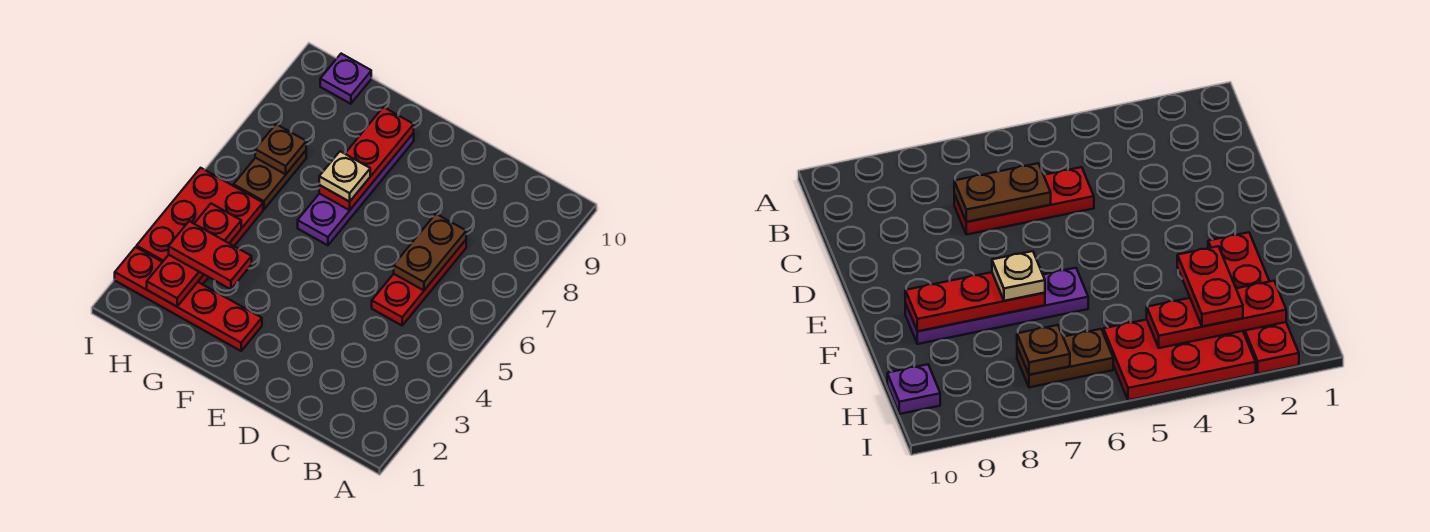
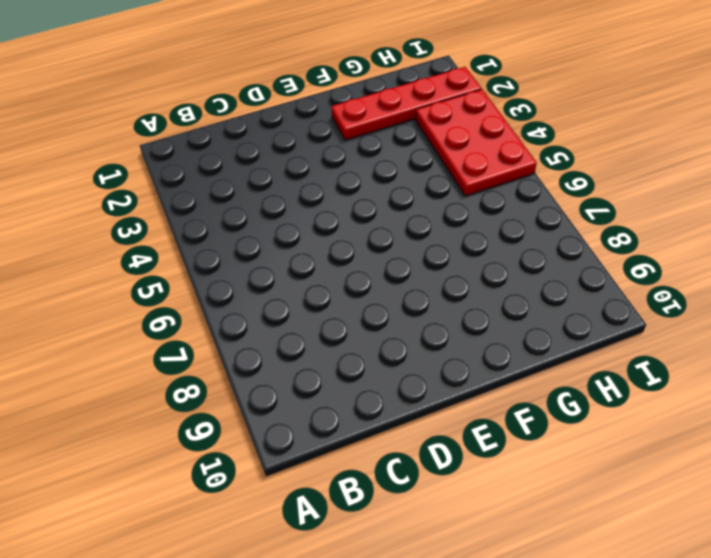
none -> red 1x3 plate [372,240,466,325]
none -> purple 1x4 plate [298,133,414,245]
none -> brown 1x2 plate [234,151,306,209]

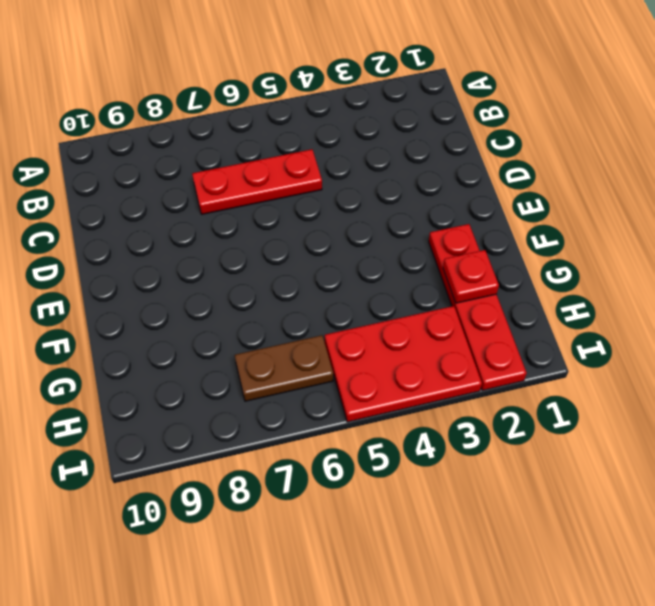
red 1x1 plate [443,250,499,303] -> none
none -> purple 1x4 plate [298,133,414,245]
none -> purple 1x1 plate [320,54,371,104]
none -> brown 1x2 plate [394,214,466,290]

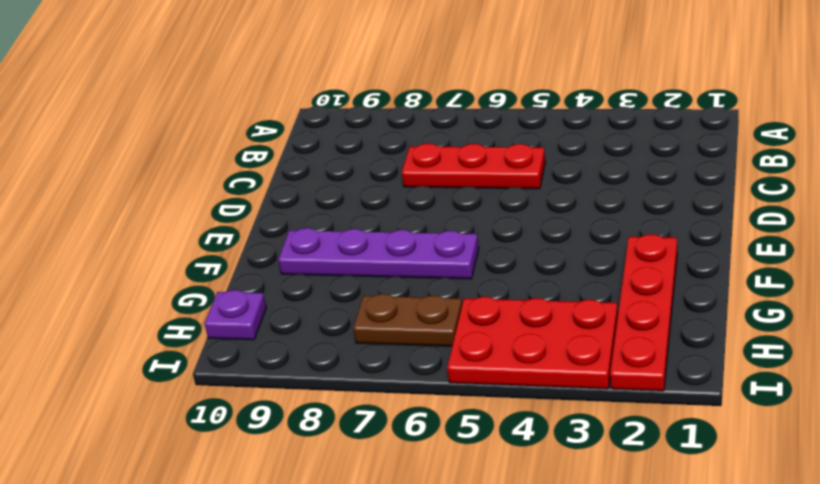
none -> brown 1x2 plate [394,214,466,290]
none -> red 1x3 plate [319,107,414,210]
none -> red 1x3 plate [147,204,241,307]

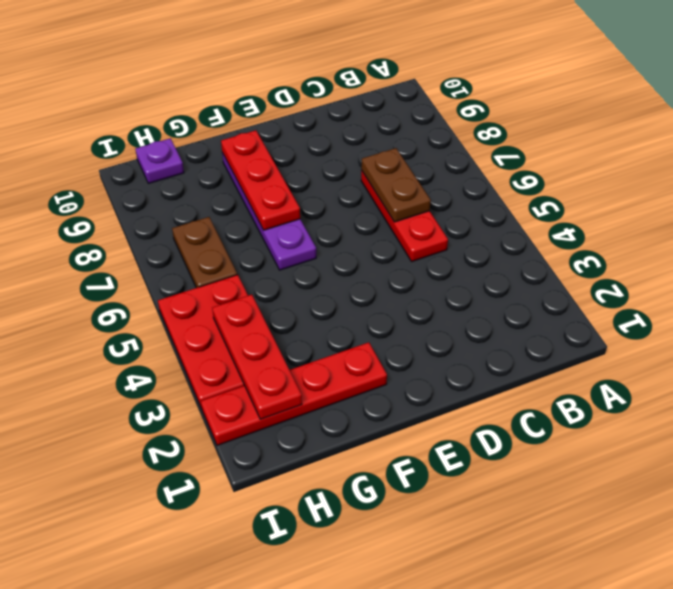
none -> brown 1x1 plate [255,124,306,174]
none -> tan 1x1 plate [319,151,370,202]
none -> red 1x2 plate [169,221,252,289]

